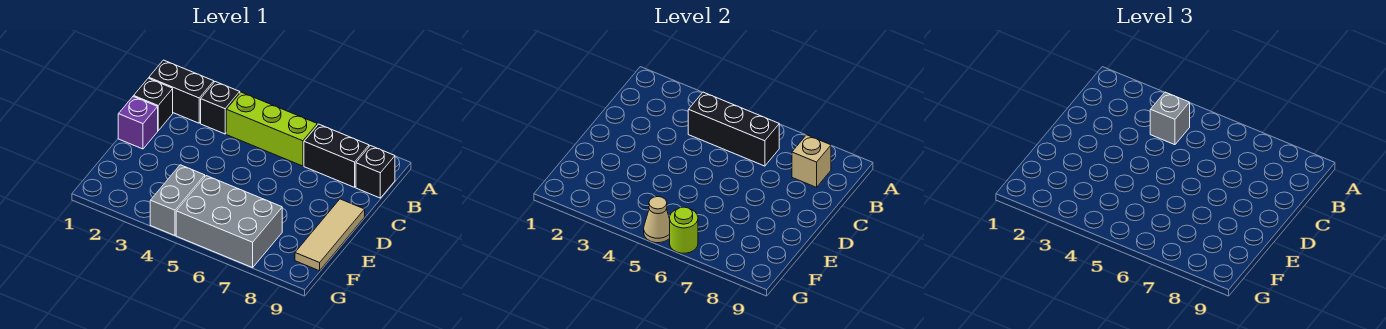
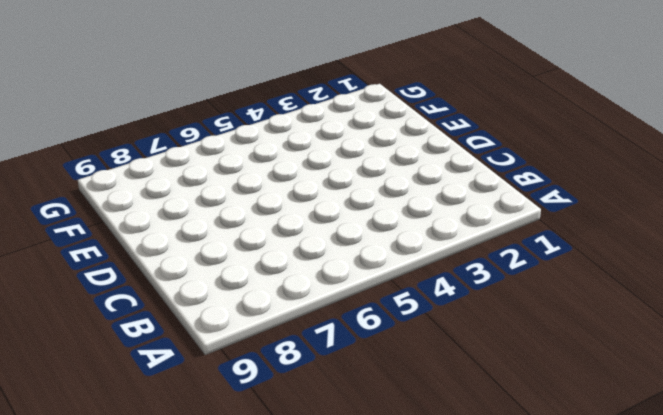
none -> black 1x2 brick [149,60,214,123]
none -> black 1x1 brick [201,82,240,134]
none -> lime 1x3 brick [226,92,317,166]

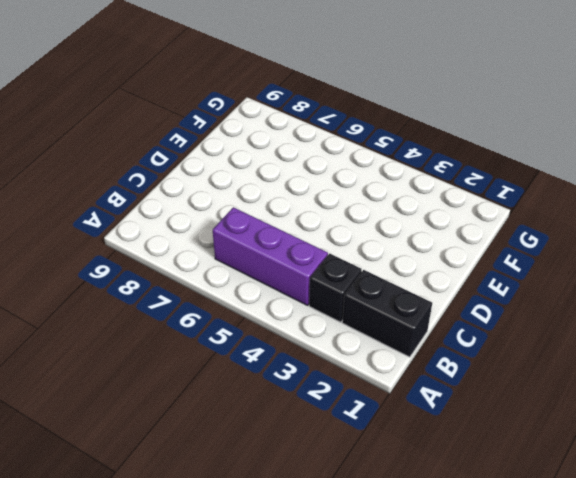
purple 1x3 brick [213,207,328,305] -> lime 1x3 brick [226,92,317,166]
none -> black 1x2 brick [304,124,369,187]
none -> black 1x1 brick [356,146,395,198]
none -> black 1x1 brick [134,78,173,131]

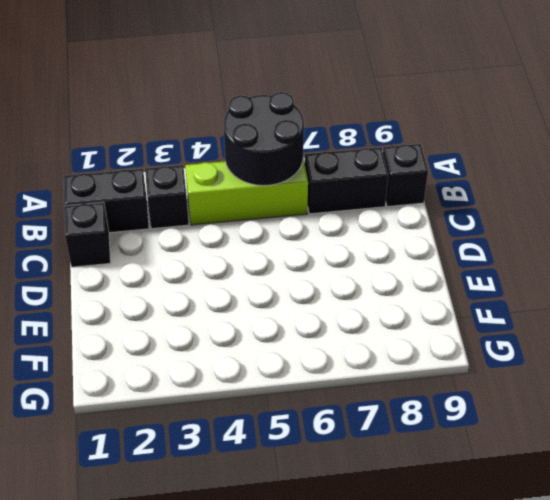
black 2x2 round brick [224,92,304,186] -> black 1x3 brick [688,92,779,166]
none -> purple 1x1 brick [118,96,158,149]
none -> tan 1x3 tile [295,199,365,271]
none -> grey 1x2 brick [150,165,205,235]

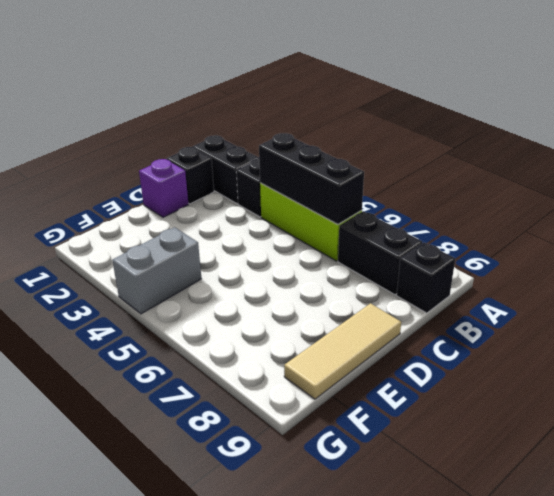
none -> grey 2x3 brick [176,176,282,268]
none -> tan 1x1 brick [792,135,831,187]
none -> tan 1x1 cone [644,197,670,243]

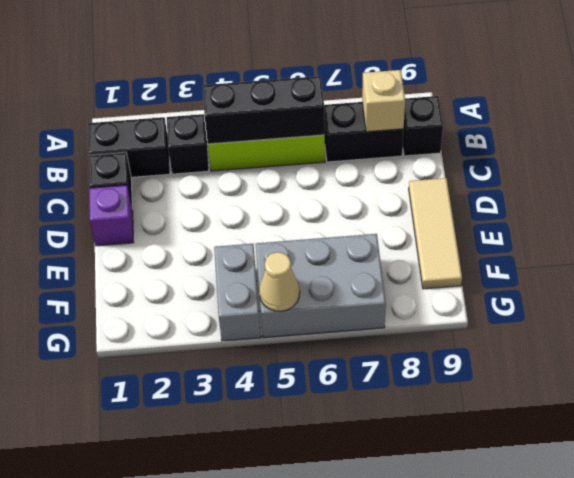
none -> lime 1x1 round brick [670,207,698,253]
none -> grey 1x1 brick [1150,92,1190,145]

